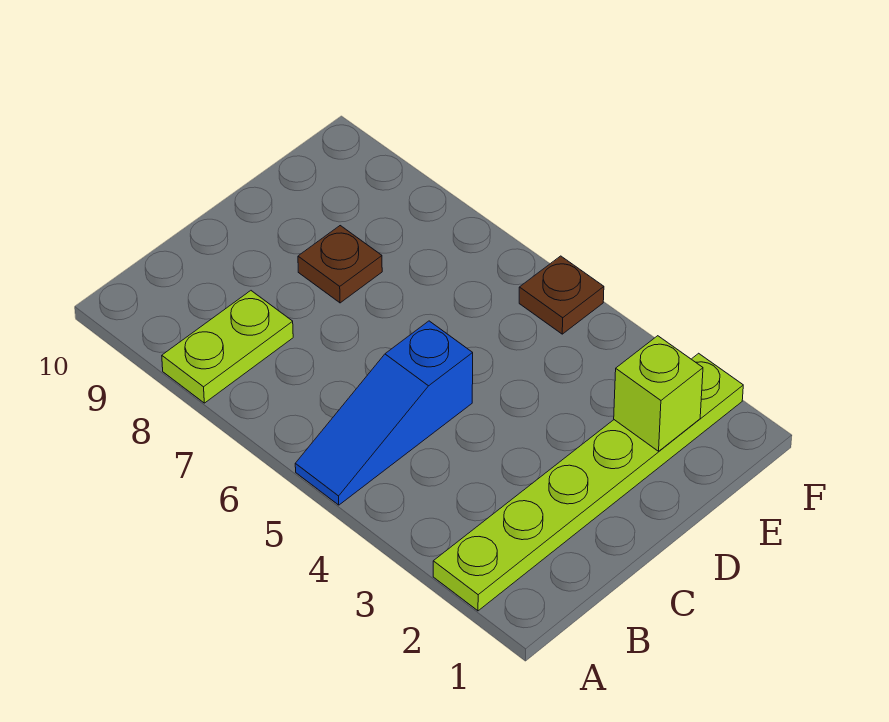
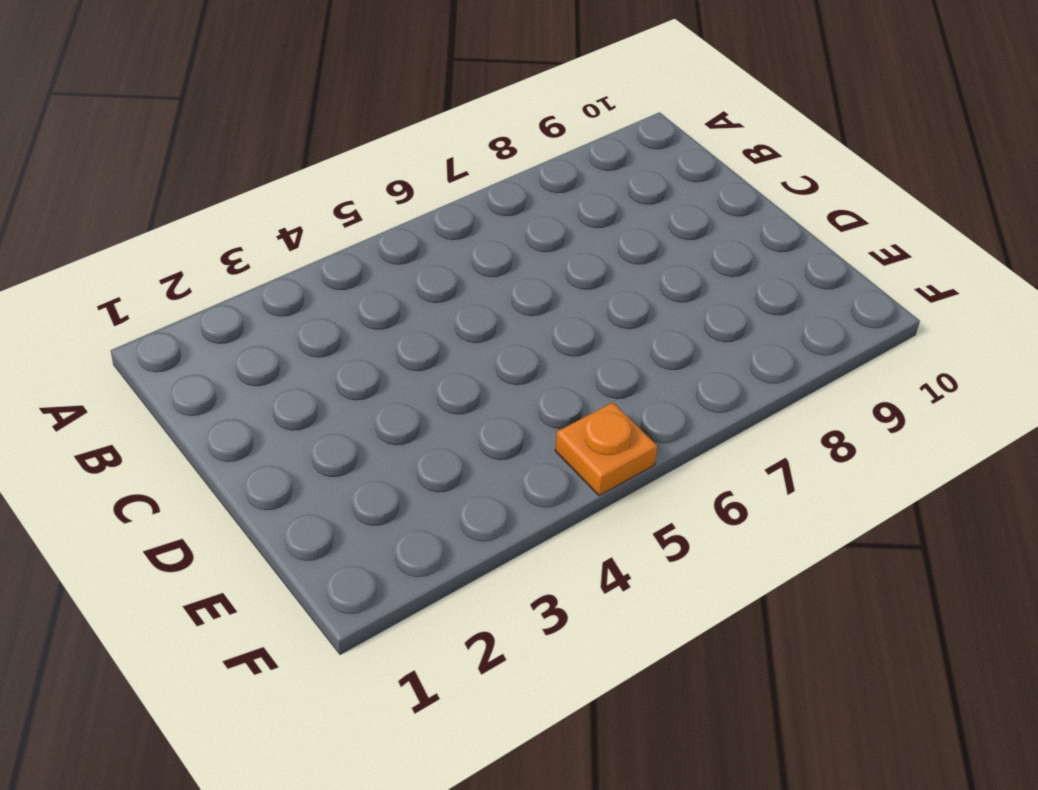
orange 1x1 plate [555,403,658,496] -> brown 1x1 plate [519,256,604,334]
none -> lime 1x6 plate [433,353,743,611]
none -> blue 1x3 slope [295,321,473,505]

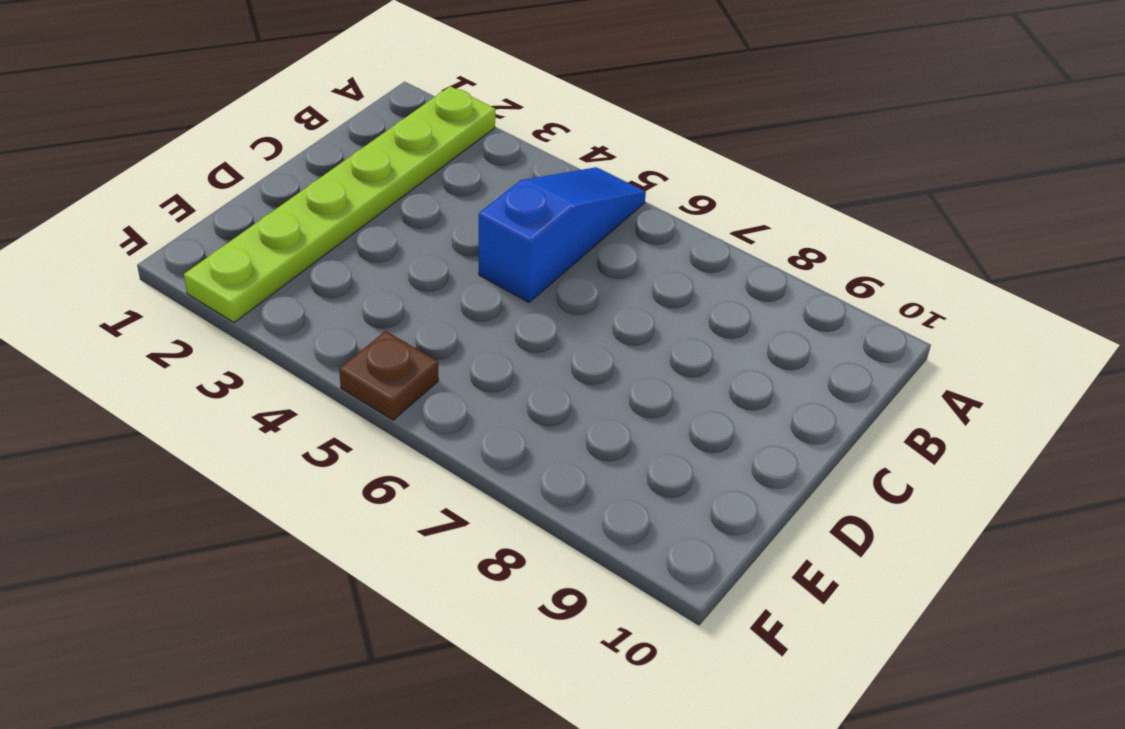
none -> lime 1x2 plate [162,291,293,403]
none -> brown 1x1 plate [298,226,382,303]

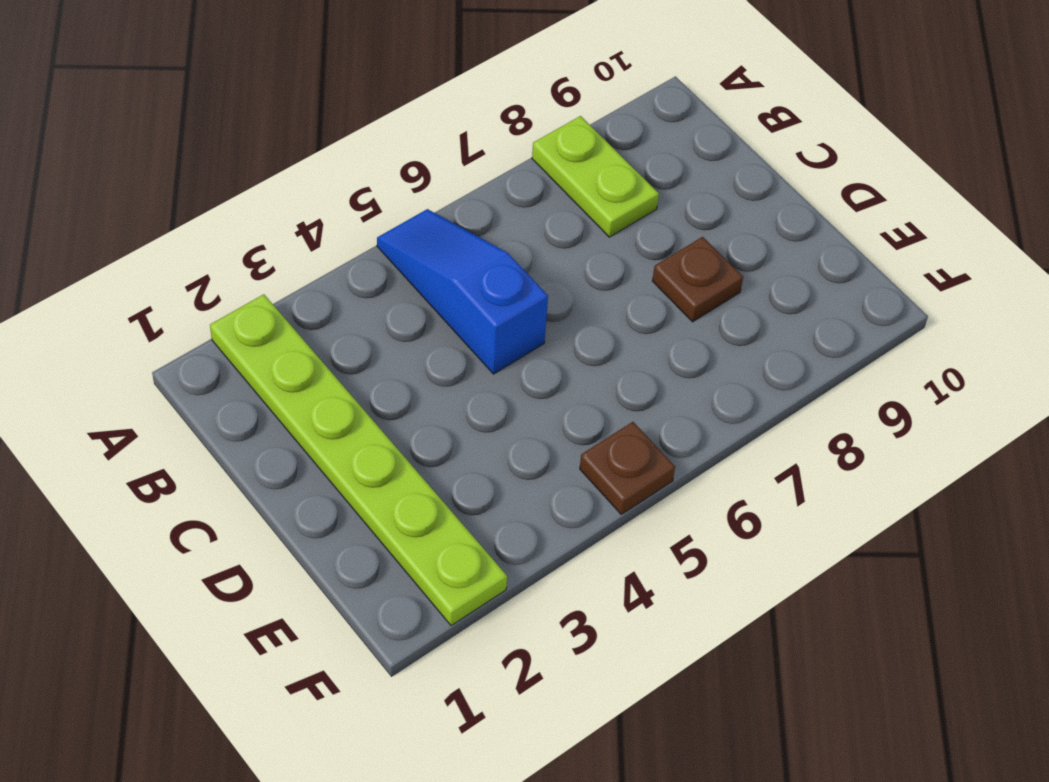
none -> lime 1x1 brick [614,336,703,451]

